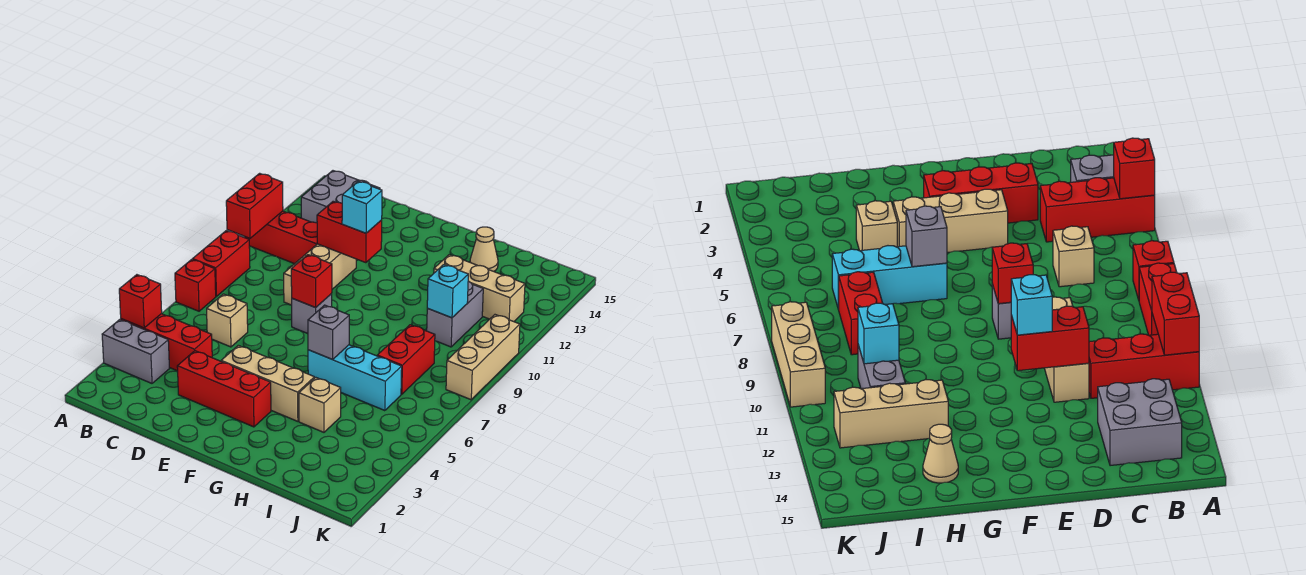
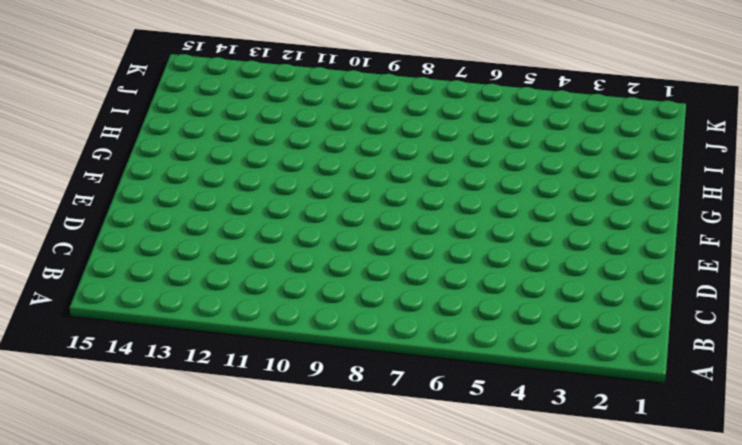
none -> grey 1x2 brick [102,319,169,383]
none -> red 1x3 brick [121,314,212,371]
none -> red 1x1 brick [175,259,216,311]

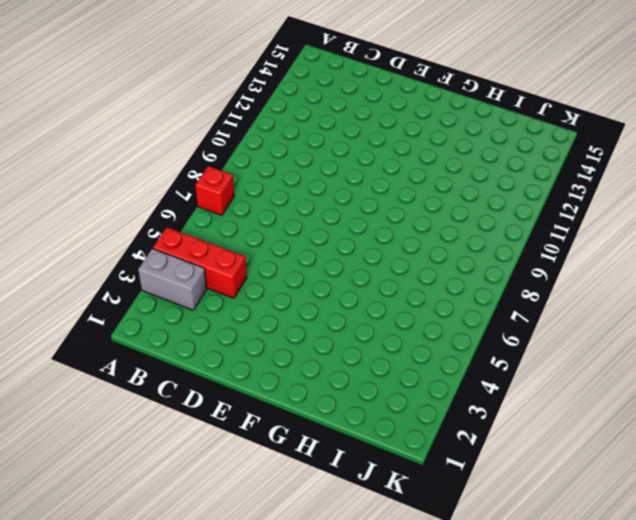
none -> red 1x2 brick [193,231,250,296]
none -> red 1x3 brick [244,211,317,264]
none -> grey 2x2 brick [301,171,380,223]

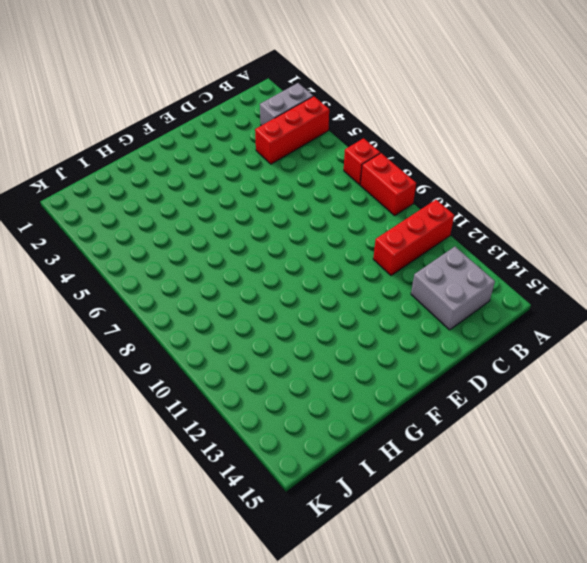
none -> tan 1x1 brick [207,294,248,347]
none -> red 1x3 brick [177,351,271,427]
none -> tan 1x3 brick [284,244,356,305]

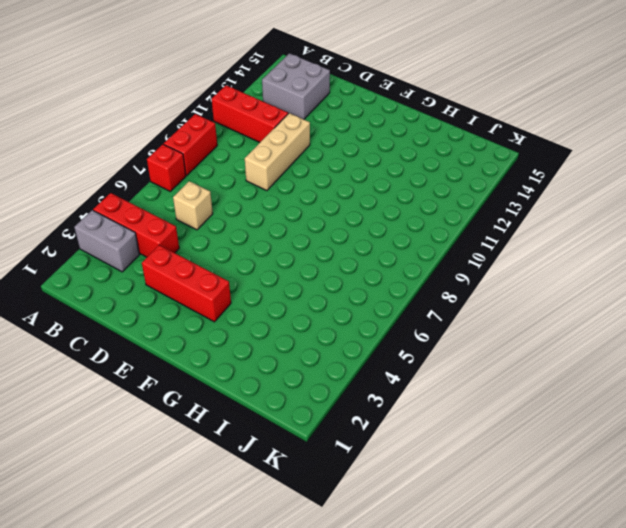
none -> tan 1x3 brick [221,345,314,421]
none -> grey 1x1 brick [292,294,332,334]
none -> cyan 1x3 brick [308,345,402,411]

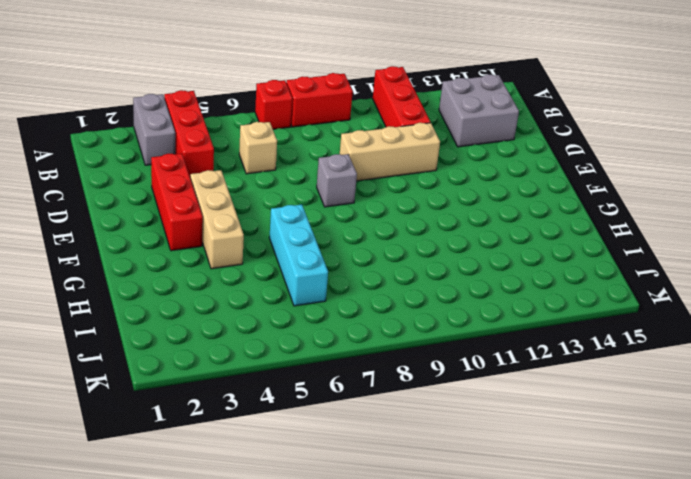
none -> tan 1x1 brick [299,377,341,432]
none -> tan 1x3 brick [434,255,525,322]
none -> tan 1x1 cone [470,227,498,271]

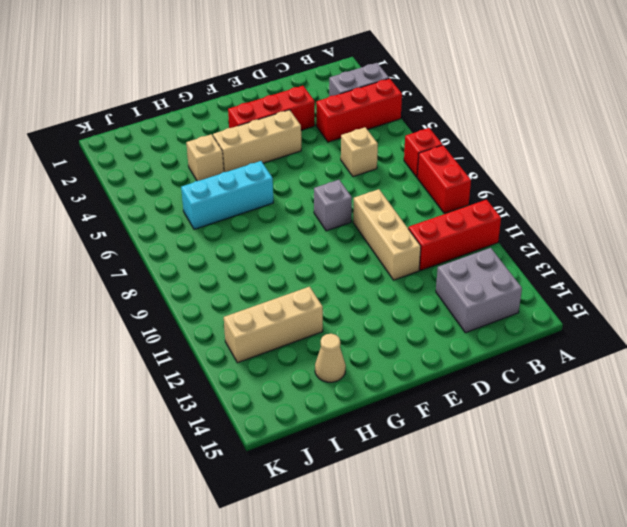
none -> red 1x2 brick [377,325,435,394]
none -> grey 1x2 brick [427,281,483,347]
none -> tan 1x3 brick [446,315,520,400]

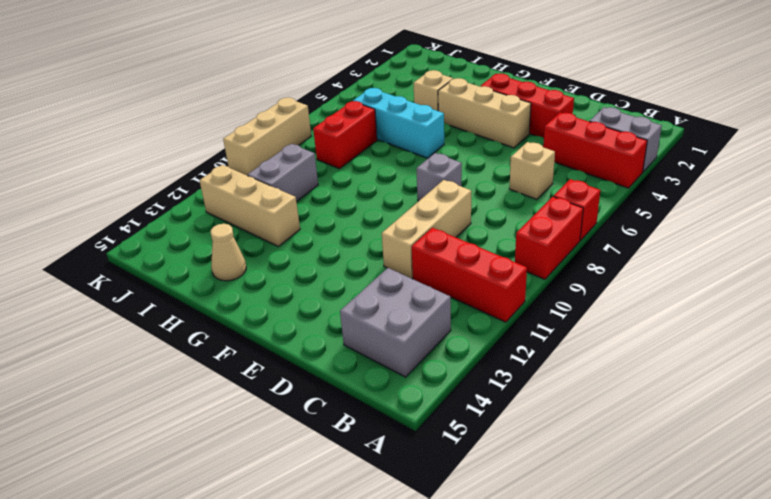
none -> red 1x1 brick [119,275,162,328]
none -> red 1x2 brick [226,173,283,238]
none -> red 1x2 brick [317,202,382,263]

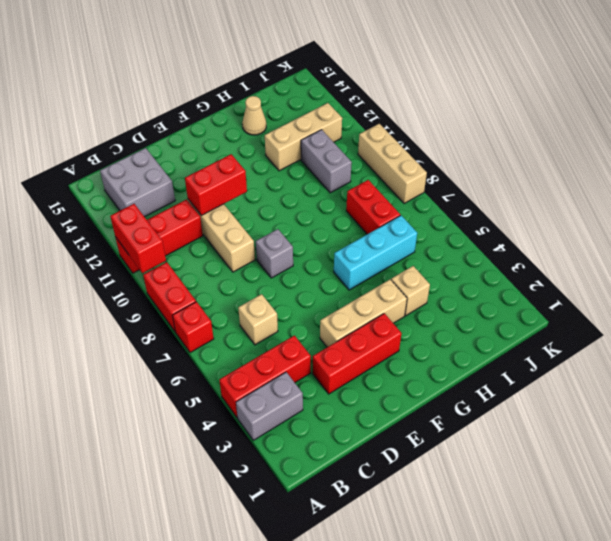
none -> red 1x1 brick [119,275,162,328]
none -> red 1x1 brick [291,255,332,308]
none -> grey 1x1 brick [308,305,349,360]

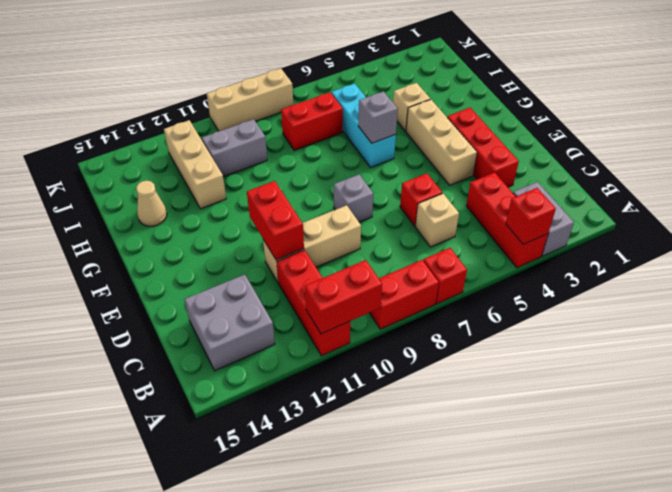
red 1x1 brick [400,173,442,226] -> red 1x1 brick moved to [291,255,332,308]
none -> cyan 1x1 brick [427,265,468,318]
none -> cyan 1x1 brick [342,181,382,233]

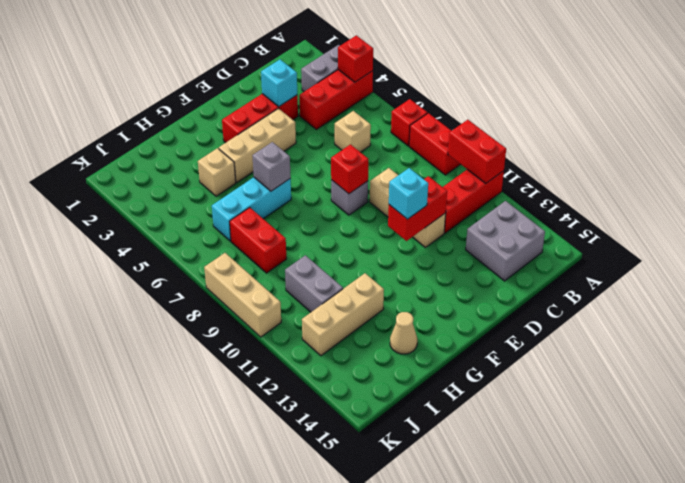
cyan 1x1 brick [261,60,297,106] -> cyan 1x1 brick moved to [427,265,468,318]

